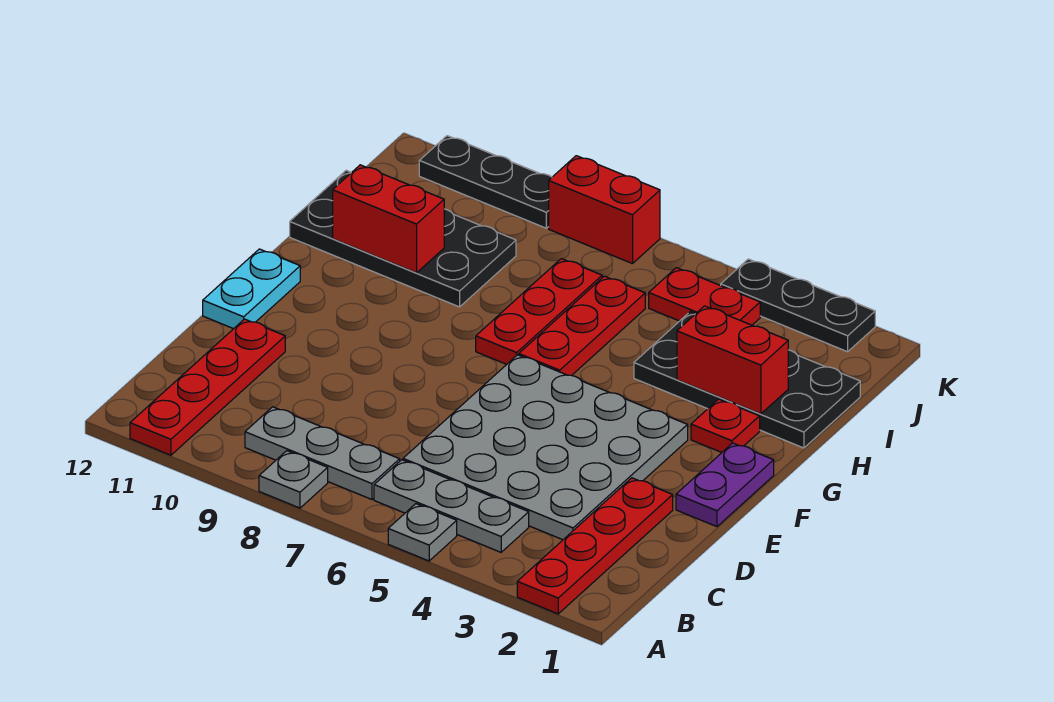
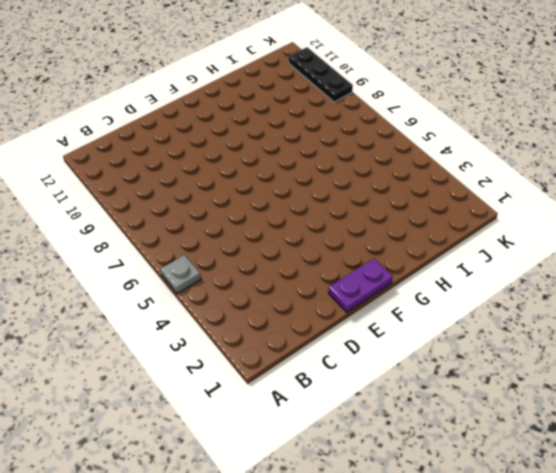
none -> red 1x4 plate [517,478,673,614]
none -> grey 1x1 plate [259,451,328,508]
none -> red 1x4 plate [130,319,285,455]

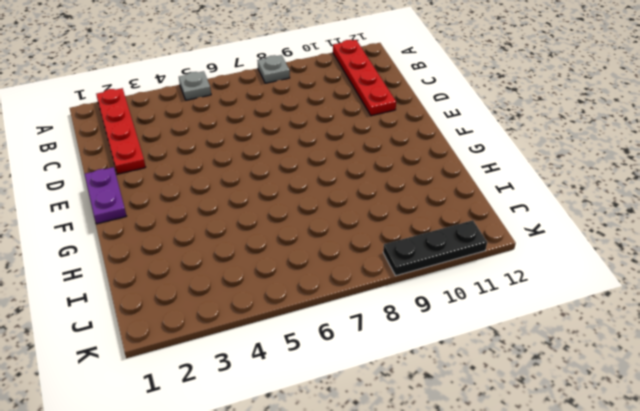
none -> grey 1x3 plate [374,460,529,552]
none -> grey 1x3 plate [245,407,400,499]
none -> grey 4x4 plate [403,355,688,540]

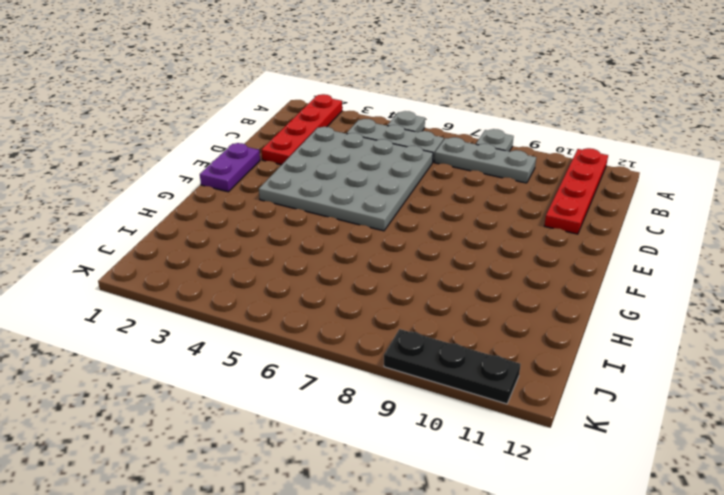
none -> cyan 1x2 plate [203,249,300,329]
none -> red 1x1 plate [691,399,760,452]
none -> red 1x3 plate [519,276,645,375]

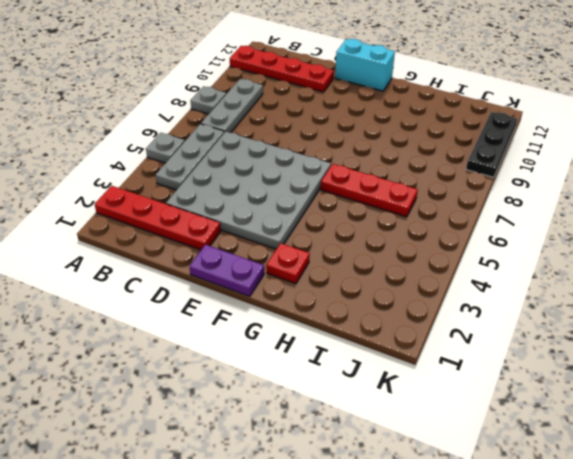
cyan 1x2 brick [335,39,395,91] -> cyan 1x2 plate [203,249,300,329]
none -> red 1x3 plate [476,259,602,364]
none -> black 2x4 plate [634,312,860,448]
none -> black 2x4 plate [290,170,516,307]

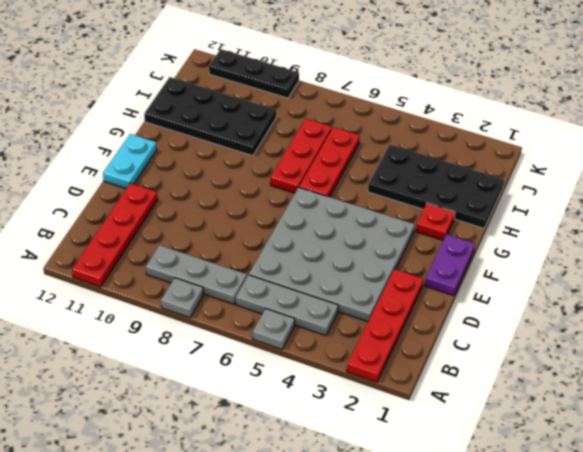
none -> red 1x2 plate [649,268,760,325]
none -> black 1x3 plate [721,259,875,352]
none -> red 1x2 brick [549,156,660,264]

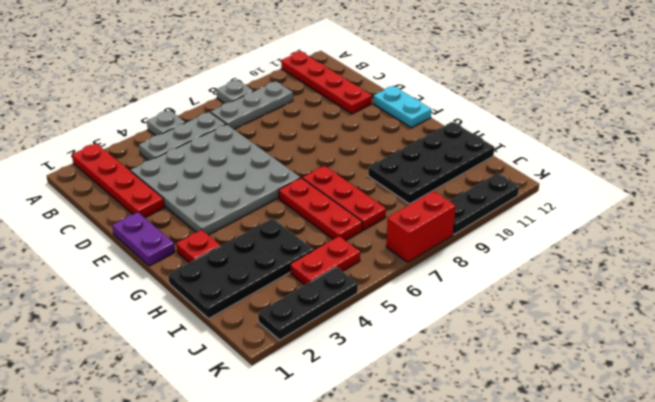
none -> red 1x2 brick [677,306,788,414]
none -> red 1x2 brick [333,165,444,273]

